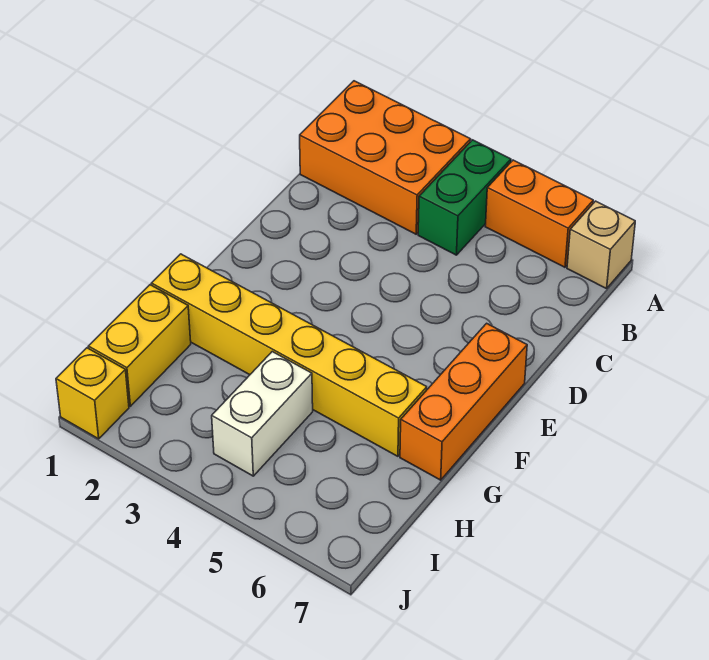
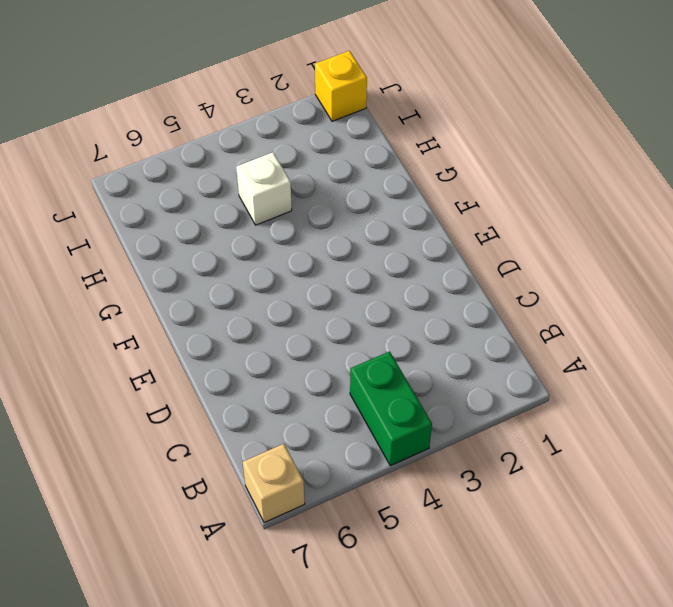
white 1x1 brick [236,152,292,225] -> white 1x2 brick [212,352,313,476]
none -> orange 2x3 brick [300,81,471,234]
none -> orange 1x2 brick [485,160,593,267]

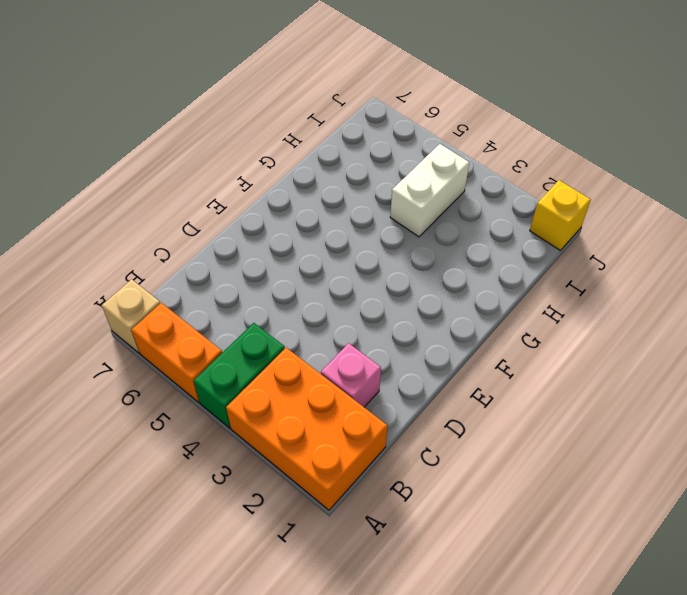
pink 1x1 brick [321,343,381,407] -> none
none -> orange 1x3 brick [400,323,527,480]
none -> yellow 1x6 brick [151,254,427,456]

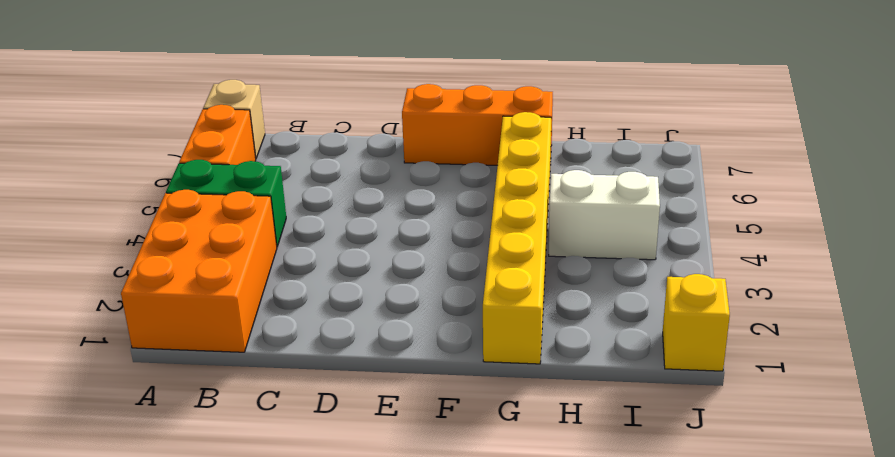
none -> yellow 1x2 brick [88,285,191,406]

